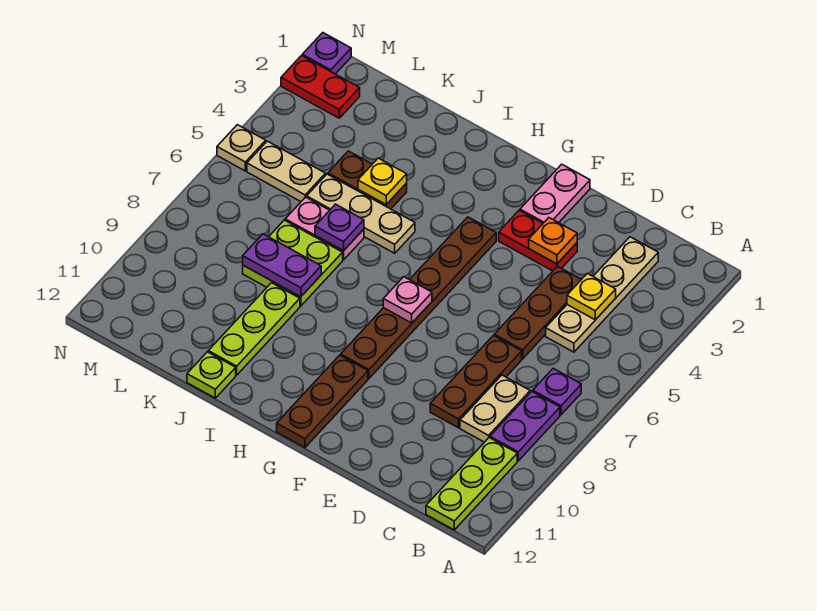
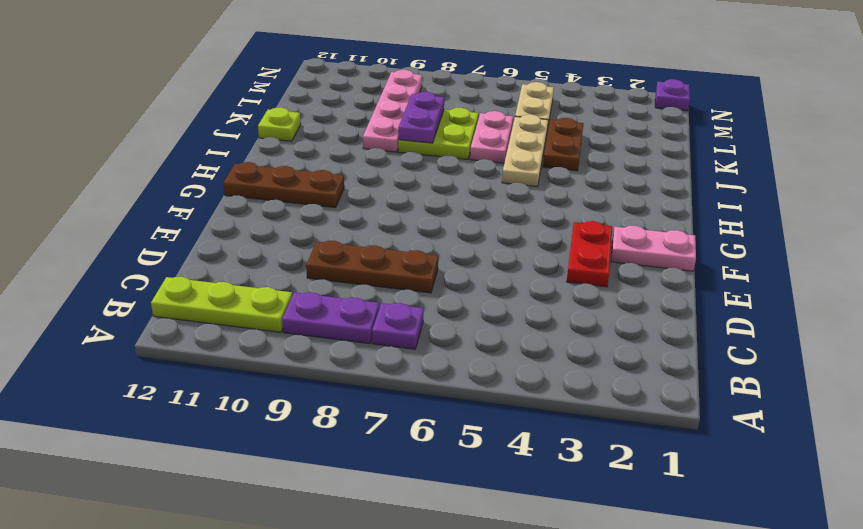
pink 1x4 plate [363,70,422,152] -> lime 1x3 plate [208,283,300,375]
none -> tan 1x4 plate [546,237,658,352]
none -> tan 1x2 plate [460,375,530,442]
none -> brown 1x3 plate [494,266,581,359]

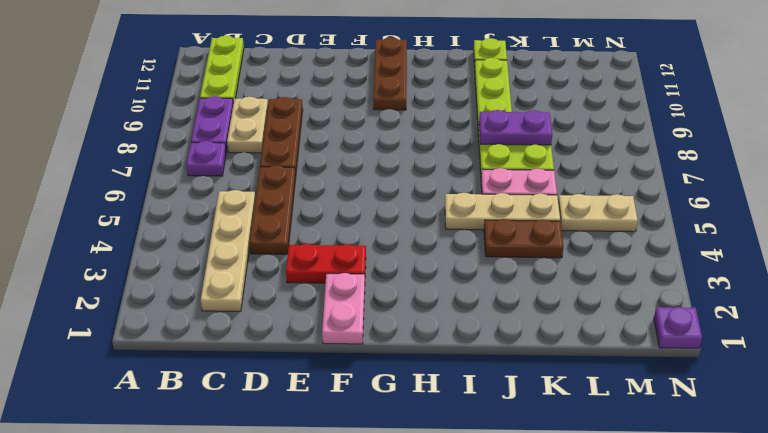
none -> brown 1x6 plate [341,217,496,378]
none -> red 1x2 plate [281,56,360,118]
none -> tan 1x1 plate [217,125,266,171]

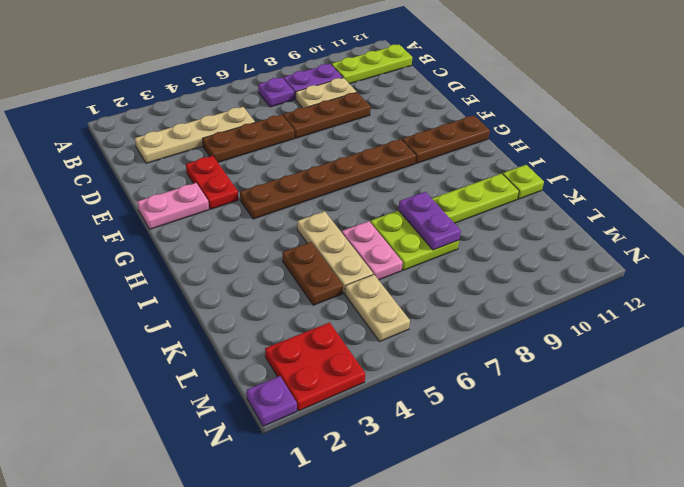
red 2x2 plate [265,322,365,411] -> red 1x2 plate [281,56,360,118]
none -> tan 1x1 plate [217,125,266,171]
none -> yellow 1x1 plate [567,273,616,320]
none -> orange 1x1 plate [529,218,577,264]

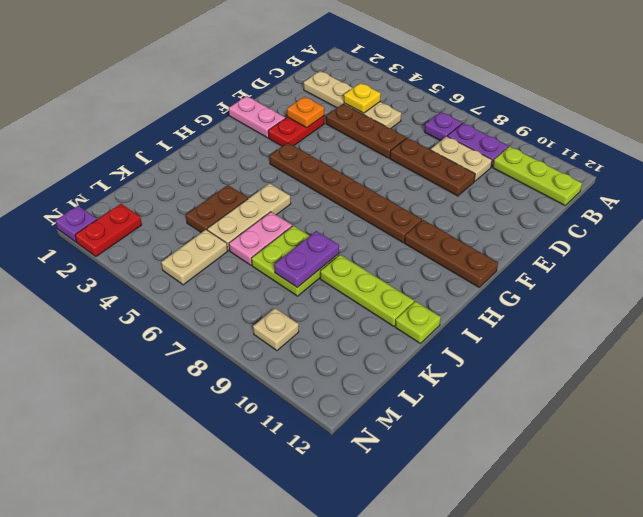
tan 1x1 plate [253,308,299,351] -> tan 1x1 plate moved to [217,125,266,171]
none -> pink 1x1 plate [383,277,432,323]
none -> yellow 1x1 plate [358,158,407,204]
none -> purple 1x1 plate [315,204,364,251]

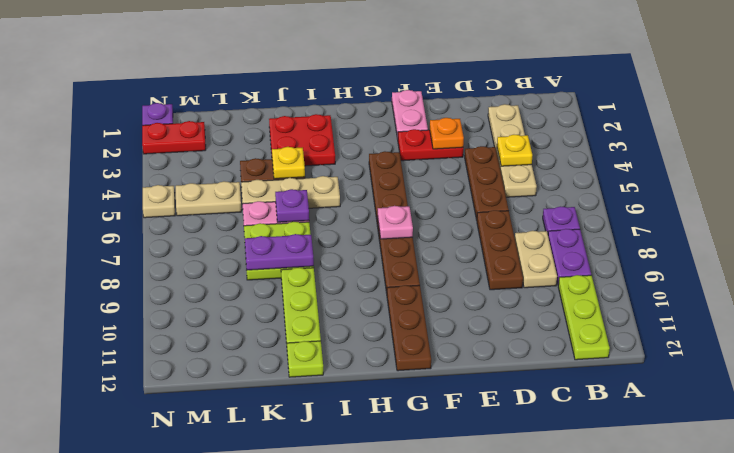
red 2x2 plate [269,114,335,166] -> none

